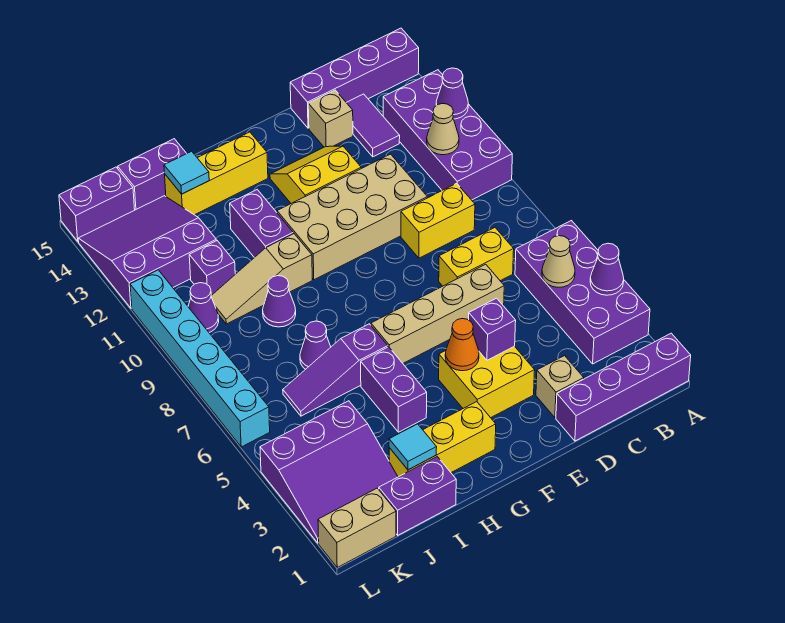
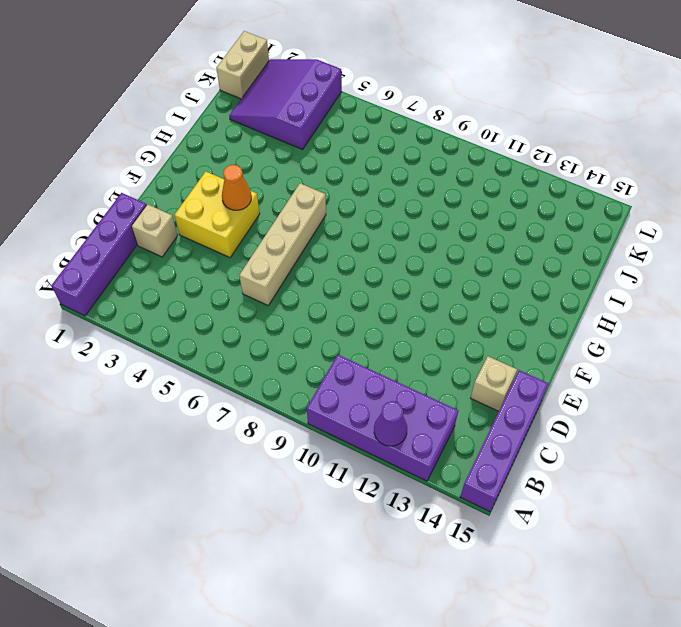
none -> purple 2x4 brick [515,221,650,364]
none -> yellow 1x2 brick [439,228,514,286]
none -> yellow 1x2 brick [401,183,475,258]
none -> purple 1x2 tile [346,94,400,157]

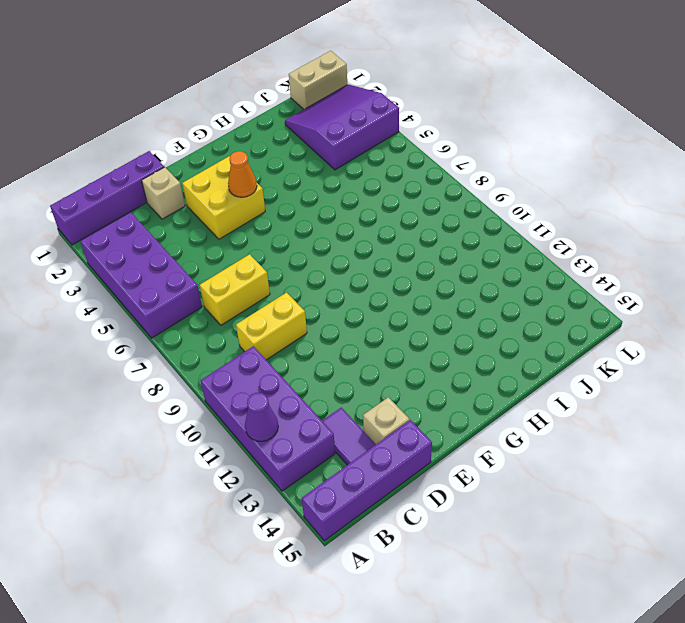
none -> tan 1x4 brick [371,264,504,363]
none -> tan 2x4 brick [277,154,427,280]
none -> yellow 2x2 slope [270,146,361,203]
none -> yellow 1x3 brick [389,402,496,477]

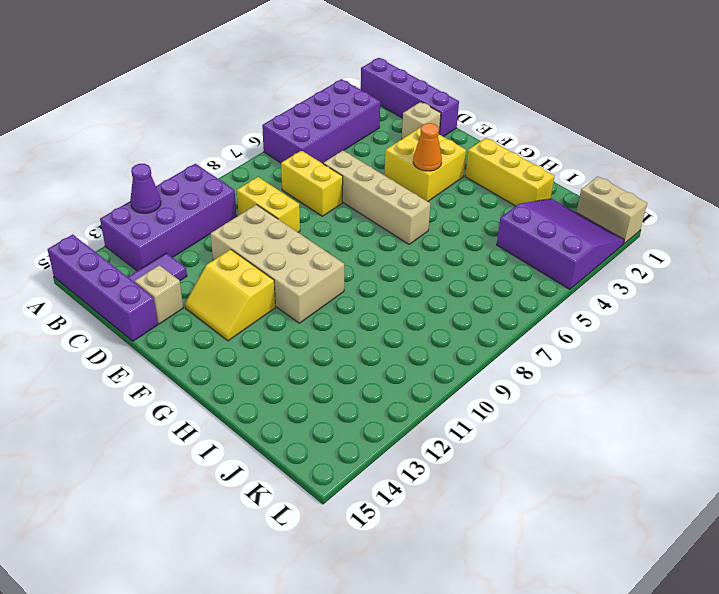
none -> yellow 1x3 brick [165,132,268,215]
none -> purple 1x2 brick [361,347,427,432]
none -> purple 1x3 slope [283,324,388,416]
none -> tan 1x3 slope [211,234,312,324]

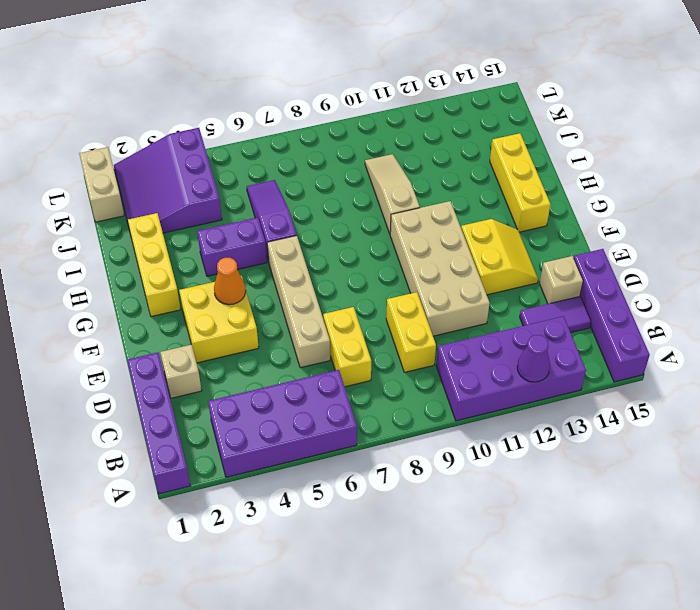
none -> purple 1x2 brick [230,190,293,258]
none -> purple 1x2 brick [379,457,456,535]
none -> purple 1x1 cone [300,321,331,369]
none -> purple 1x1 cone [263,276,296,327]

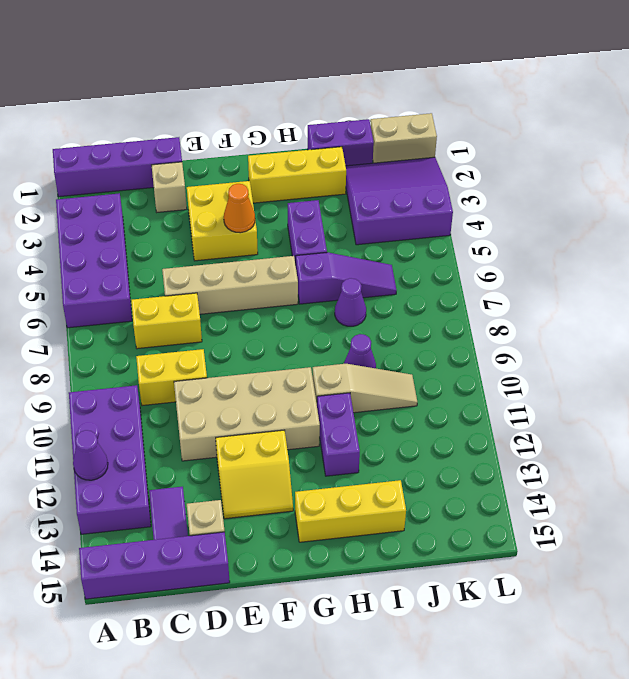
none -> purple 1x2 brick [118,139,187,210]
none -> purple 1x1 brick [189,241,235,295]
none -> purple 3x3 slope [78,196,217,308]
none -> purple 1x1 cone [188,283,219,332]

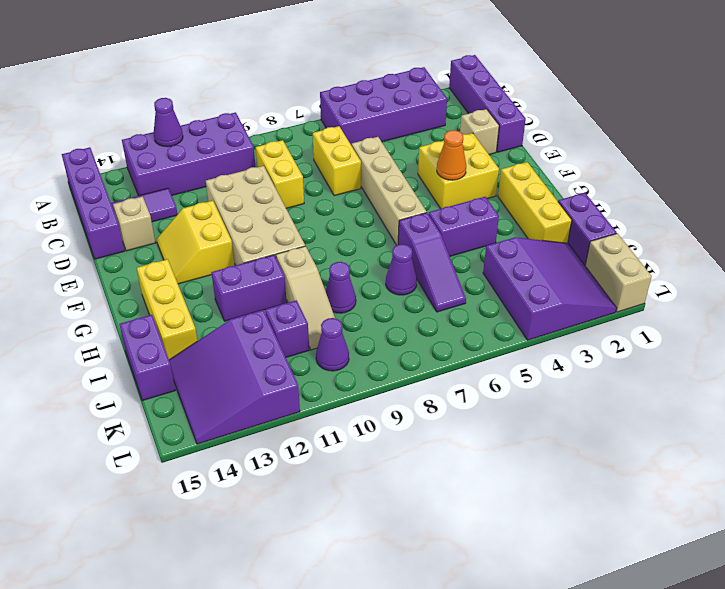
none -> purple 1x2 brick [59,167,135,241]
none -> cyan 1x6 brick [130,270,270,447]
none -> purple 1x1 cone [590,243,624,295]
none -> tan 1x1 cone [542,236,575,287]

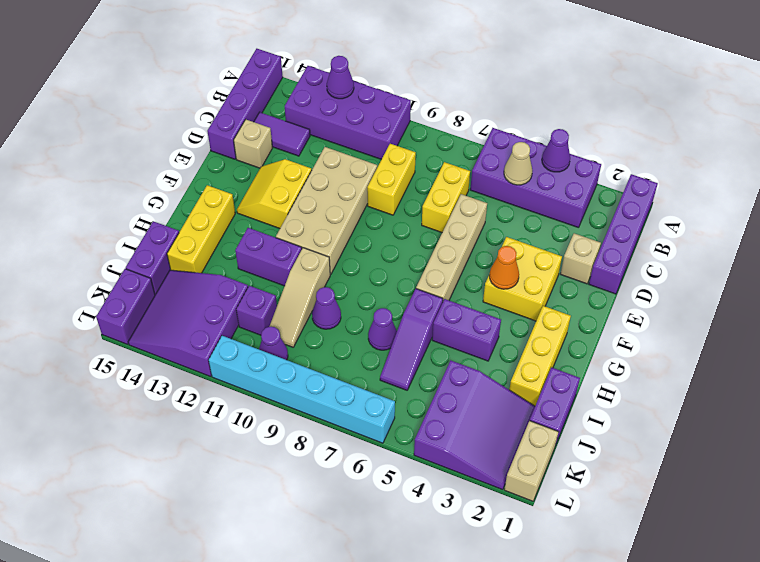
none -> tan 1x1 cone [427,104,459,155]
none -> purple 1x1 brick [469,298,516,360]
none -> cyan 1x1 tile [389,424,437,470]
none -> cyan 1x1 tile [164,151,209,194]

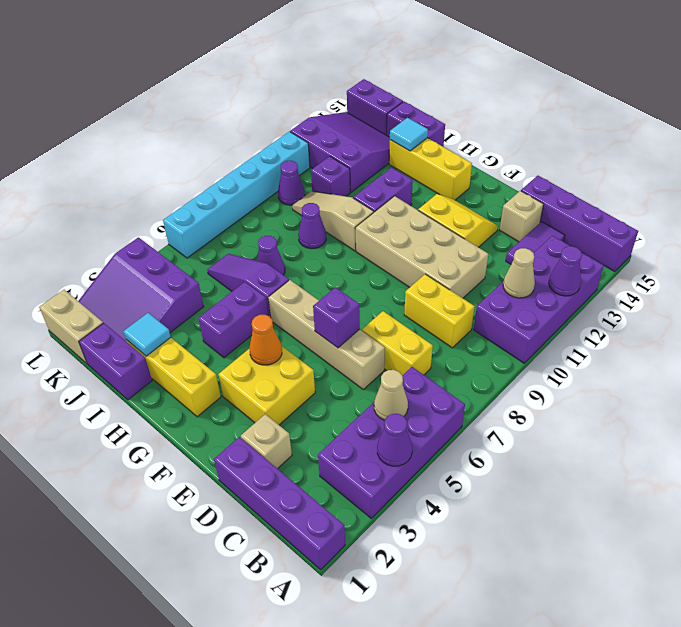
purple 1x1 brick [313,287,360,348] -> purple 1x1 brick moved to [469,298,516,360]

